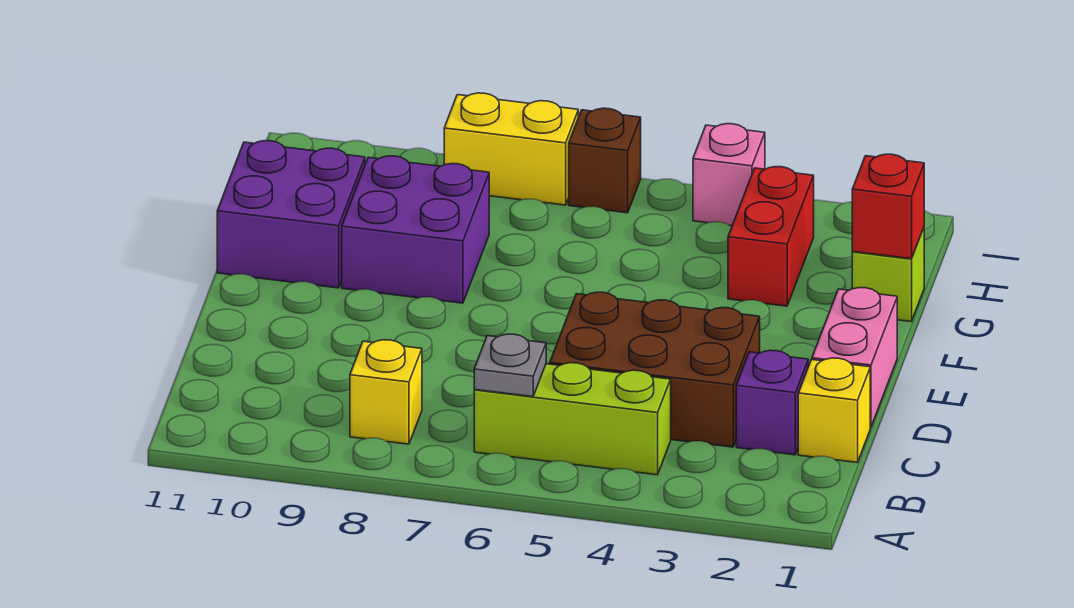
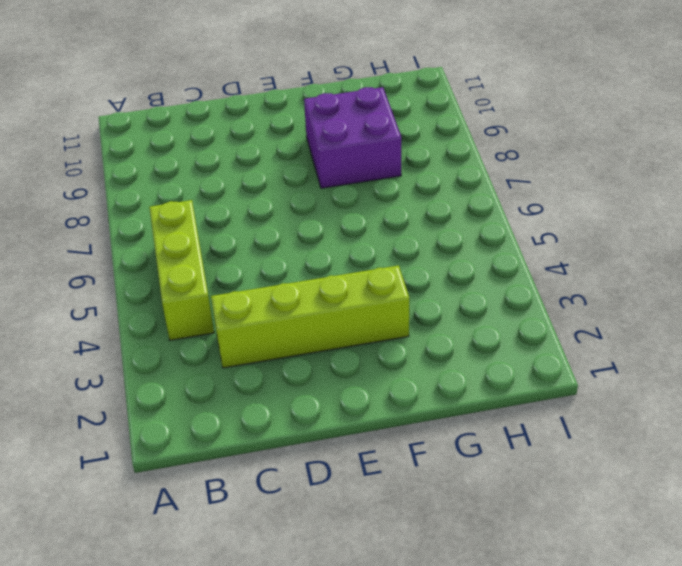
lime 1x4 brick [211,265,409,368] -> brown 2x3 brick [550,292,760,447]
none -> yellow 1x1 brick [350,340,422,444]
none -> yellow 1x1 brick [798,358,870,462]
none -> purple 1x1 brick [736,350,808,455]

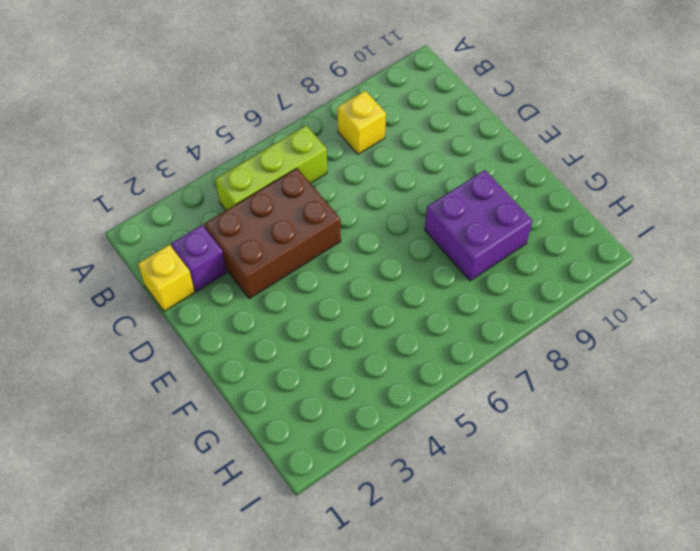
none -> pink 1x2 brick [812,288,897,427]
none -> purple 2x2 brick [217,141,365,288]
none -> lime 1x1 brick [852,228,924,321]

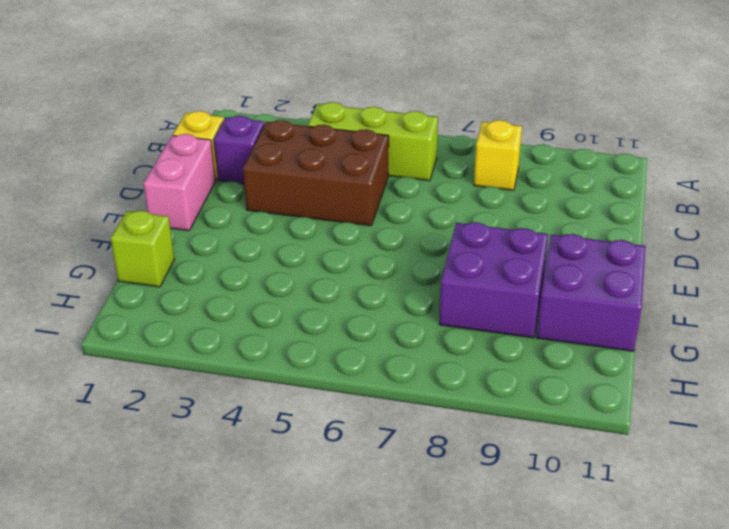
none -> red 1x2 brick [728,167,814,306]
none -> pink 1x1 brick [693,124,765,226]
none -> brown 1x1 brick [569,108,641,213]

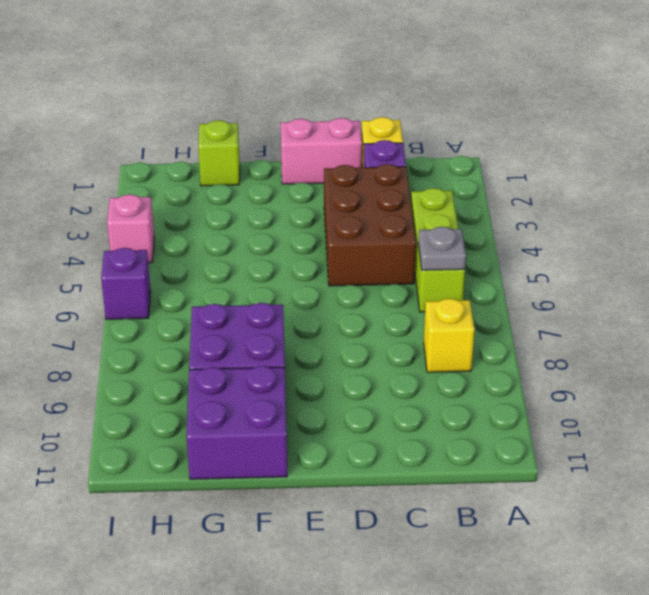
purple 1x1 brick [101,248,151,319] -> brown 1x1 brick [569,108,641,213]
none -> red 1x2 brick [728,167,814,306]
none -> yellow 1x2 brick [444,93,578,205]
none -> red 1x1 brick [852,154,924,259]

